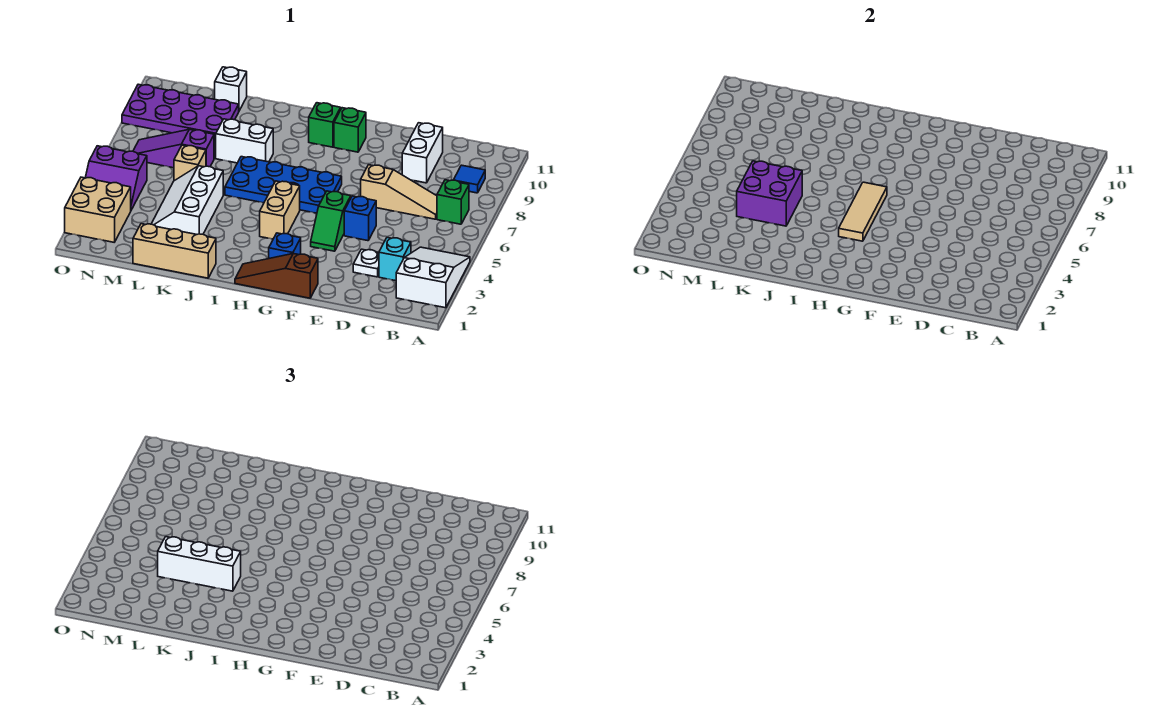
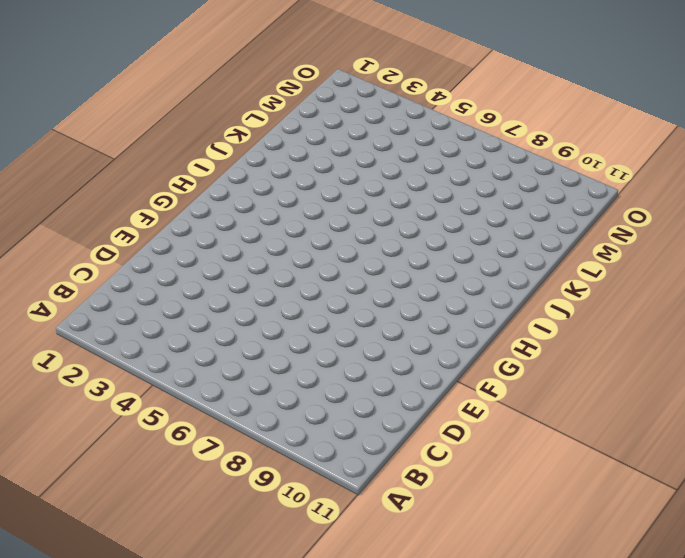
none -> white 2x3 slope [396,247,470,308]
none -> green 1x1 brick [437,180,469,224]
none -> blue 1x1 tile [454,165,485,193]

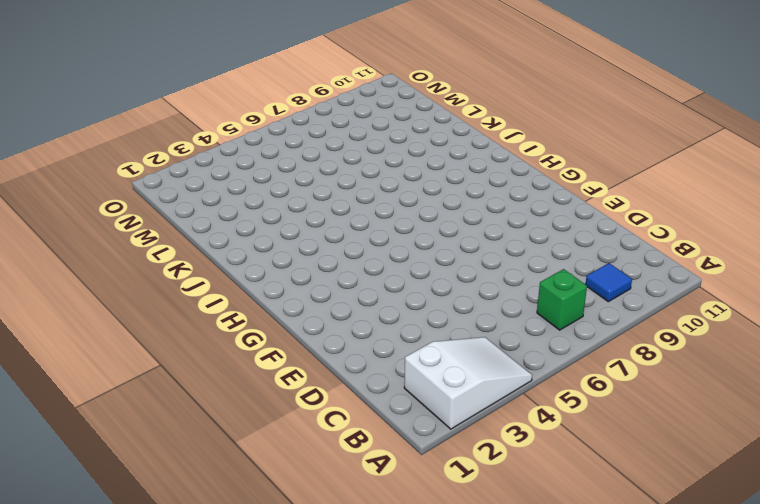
none -> cyan 1x1 brick [379,238,411,281]
none -> tan 1x3 slope [361,165,437,219]
none -> white 1x1 plate [353,249,379,277]

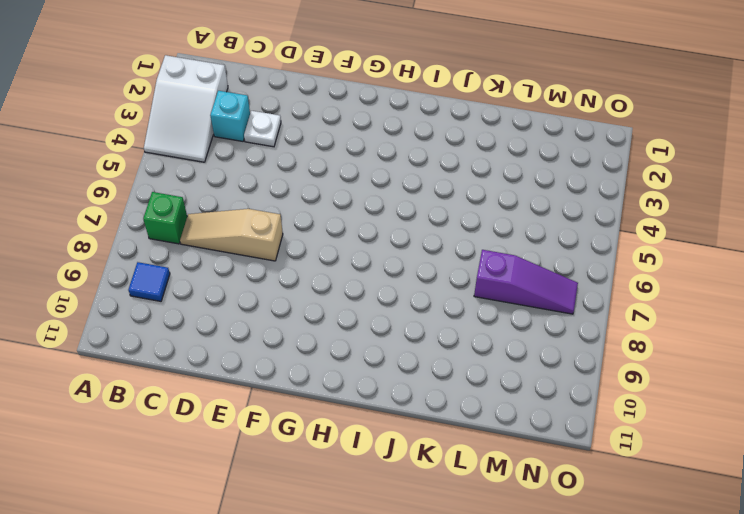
none -> white 1x2 brick [402,123,443,183]
none -> blue 1x1 brick [344,196,376,241]
none -> brown 1x3 slope [235,254,318,298]

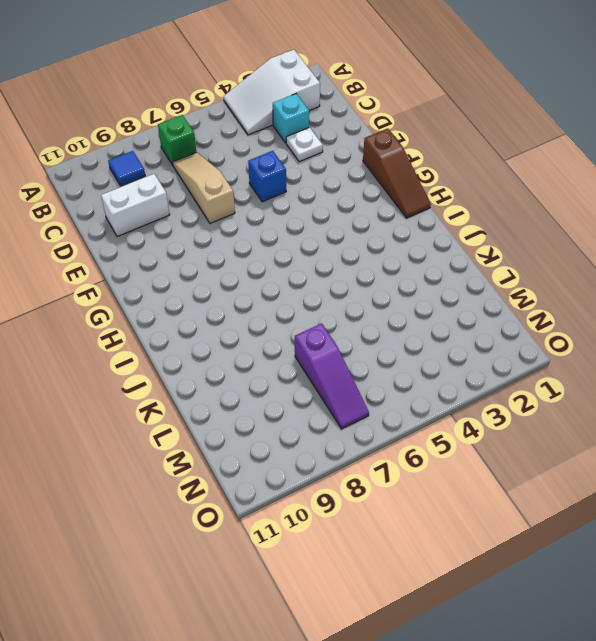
none -> green 1x2 slope [311,191,351,251]
none -> blue 1x1 brick [269,233,301,258]
none -> blue 2x4 plate [225,157,342,213]

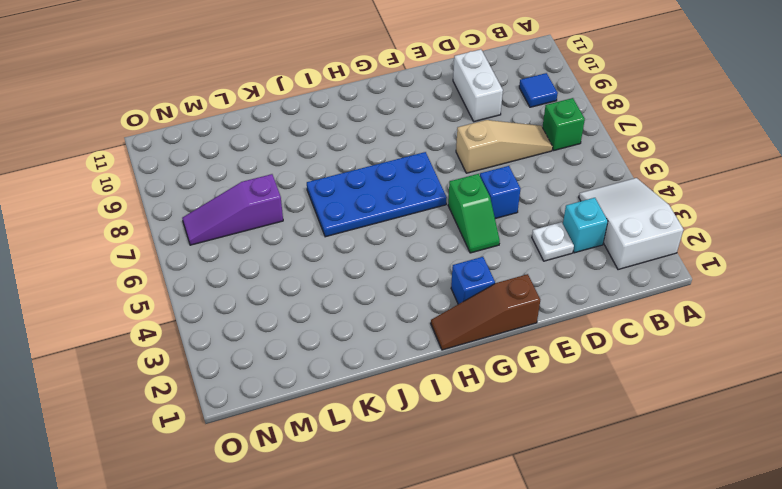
none -> green 1x1 brick [334,108,366,152]
none -> tan 1x2 brick [260,181,300,239]
none -> green 1x1 brick [309,103,341,147]

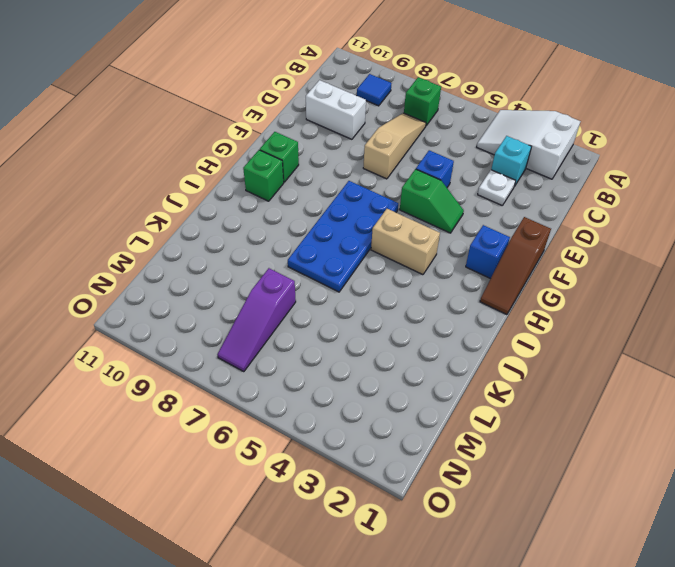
none -> tan 1x3 brick [133,224,216,278]
none -> white 1x2 brick [216,119,273,163]
none -> white 2x3 slope [152,166,223,235]

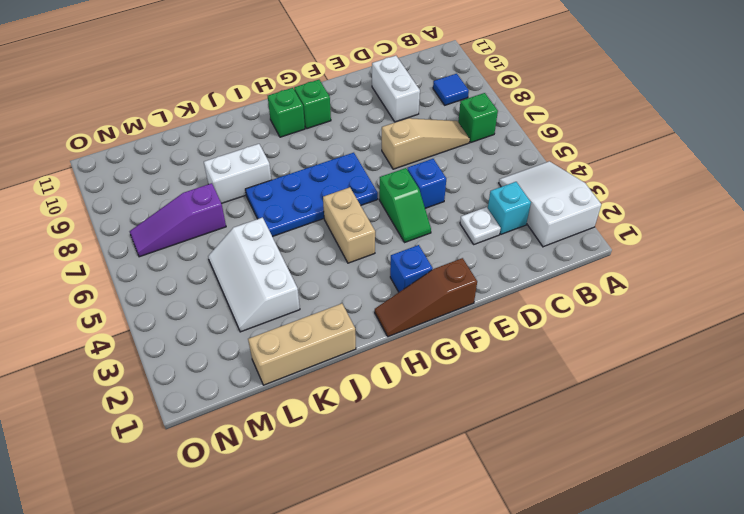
none -> tan 1x1 brick [174,145,206,181]
none -> purple 2x4 plate [122,84,239,142]
none -> white 1x1 brick [215,67,247,111]

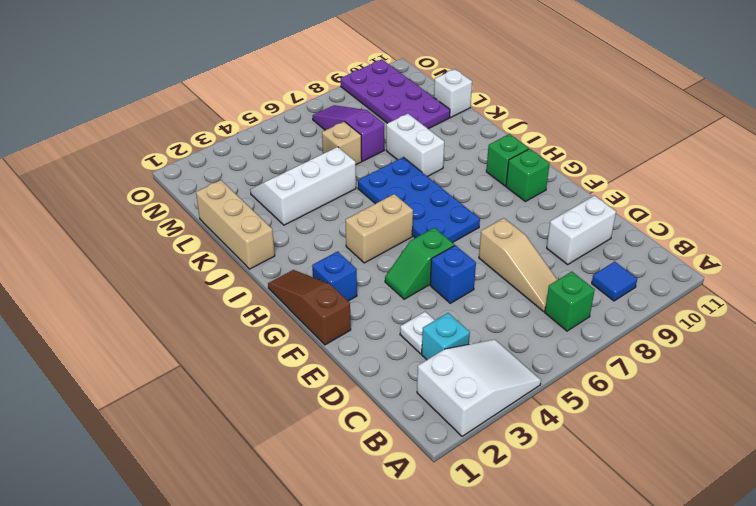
none -> tan 2x2 brick [65,177,131,242]
none -> purple 2x2 slope [85,146,147,210]
none -> tan 1x3 tile [839,182,887,241]

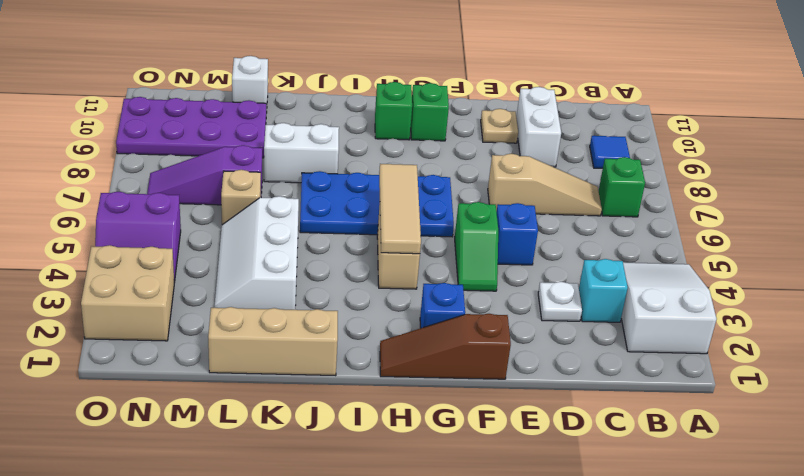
tan 1x1 plate [481,109,518,143] -> none
none -> purple 2x2 brick [737,161,802,226]
none -> white 1x3 brick [158,537,241,591]

